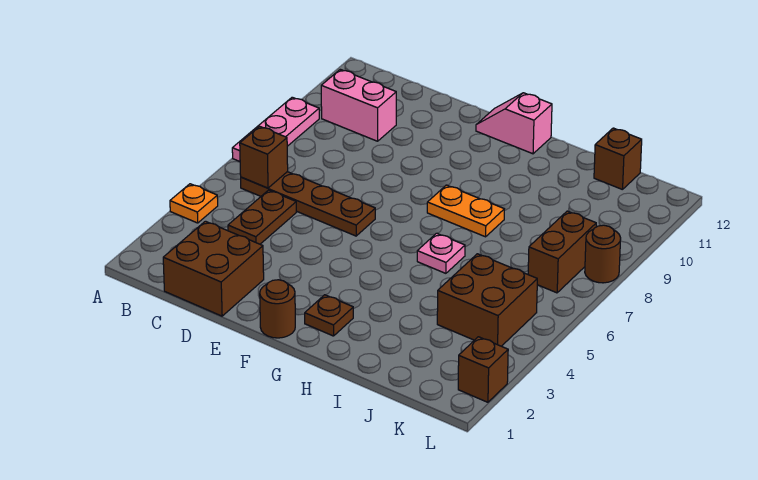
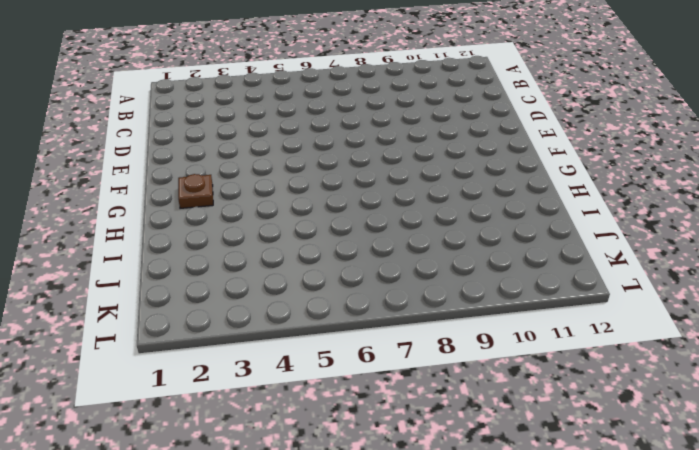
none -> orange 1x1 plate [170,184,218,223]
none -> pink 1x3 plate [232,97,319,161]
none -> brown 1x4 plate [241,172,375,236]

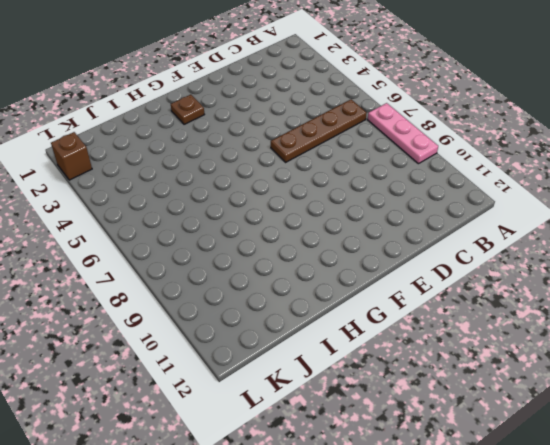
none -> orange 1x1 plate [170,184,218,223]
none -> pink 1x2 brick [321,69,396,141]
none -> brown 2x2 brick [163,221,264,316]

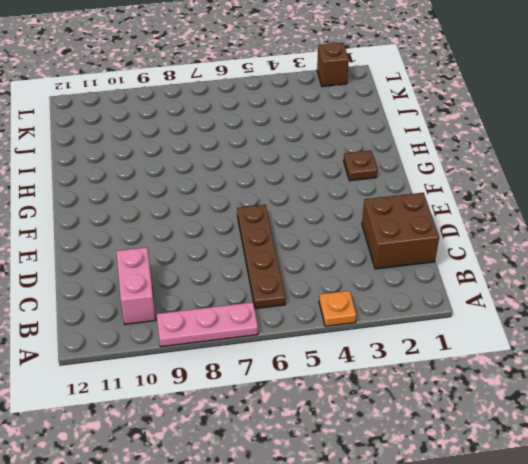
none -> brown 1x2 plate [228,190,296,244]
none -> brown 1x1 round brick [260,280,295,338]
none -> pink 1x2 slope [476,93,552,154]

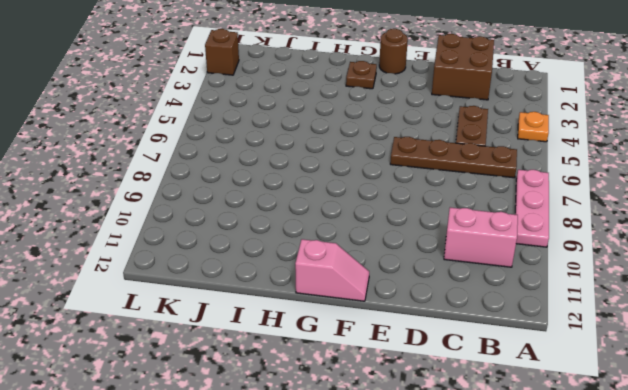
none -> orange 1x2 plate [427,185,504,237]
none -> pink 1x1 plate [417,233,465,273]
none -> brown 2x2 brick [437,254,537,346]

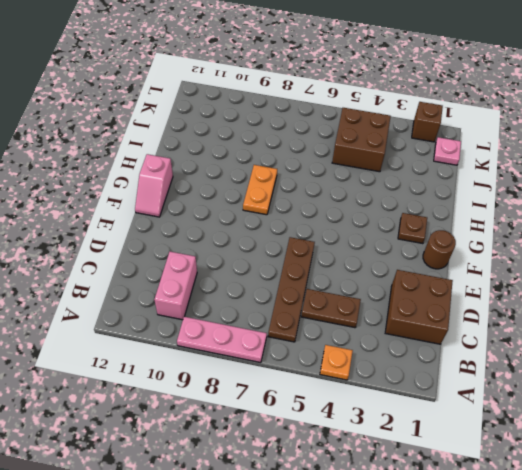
pink 1x1 plate [434,137,461,165] -> pink 1x1 plate moved to [417,233,465,273]
none -> brown 1x1 brick [594,128,642,190]
none -> brown 1x2 brick [528,211,596,293]
none -> brown 1x1 round brick [585,225,621,283]

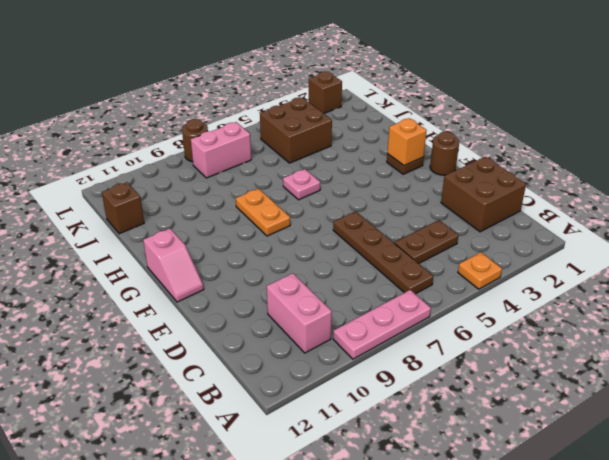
orange 1x1 brick [387,118,427,166] -> none
pink 1x2 brick [191,122,251,178] -> brown 1x2 brick [528,211,596,293]
none -> brown 1x1 brick [240,126,288,188]

